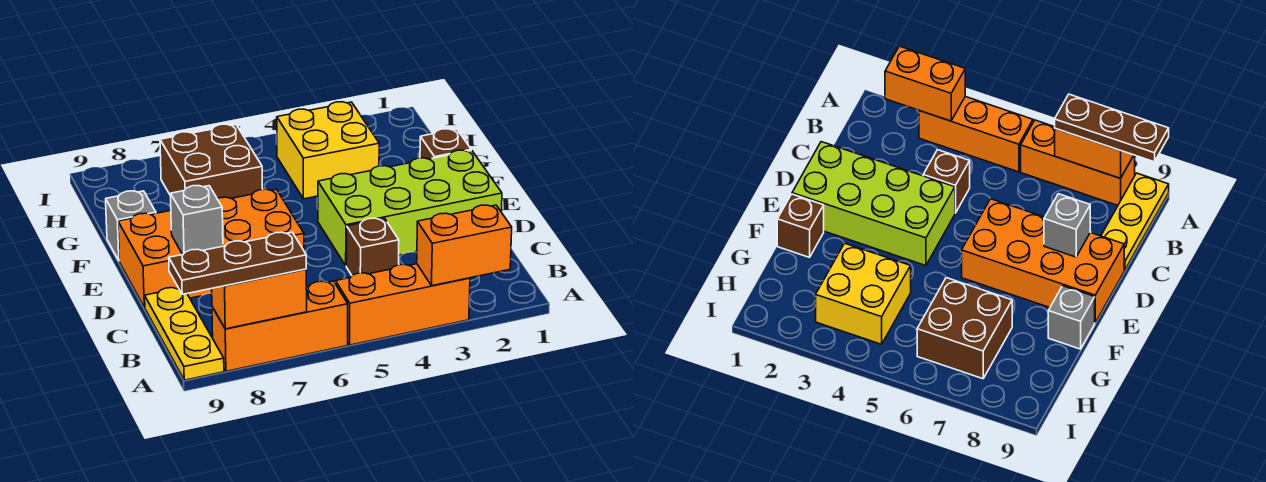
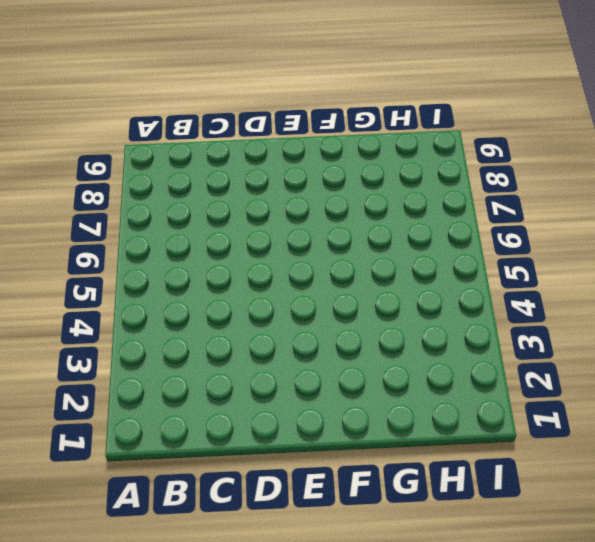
none -> orange 1x3 brick [336,264,470,345]
none -> orange 1x3 brick [212,281,348,371]
none -> yellow 1x3 plate [145,288,224,380]

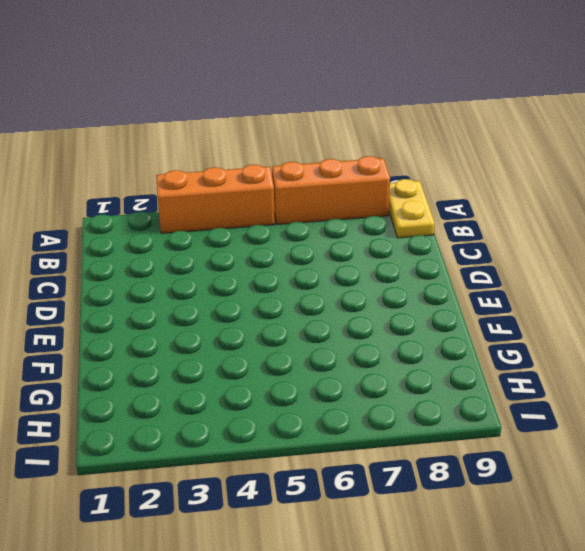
yellow 1x2 plate [389,179,435,238] -> yellow 1x3 plate [145,288,224,380]
none -> brown 1x1 brick [346,218,399,275]
none -> lime 2x4 brick [318,150,502,265]
none -> orange 2x4 brick [118,189,304,308]

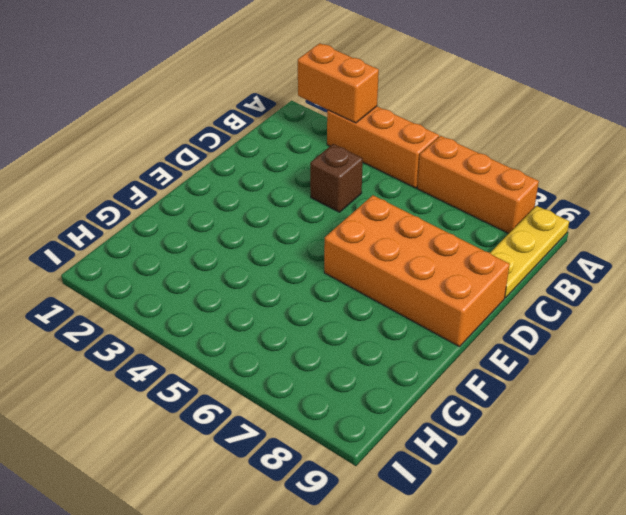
none -> lime 2x4 brick [318,150,502,265]
none -> brown 1x1 brick [420,129,471,159]
none -> grey 1x1 brick [106,191,156,260]

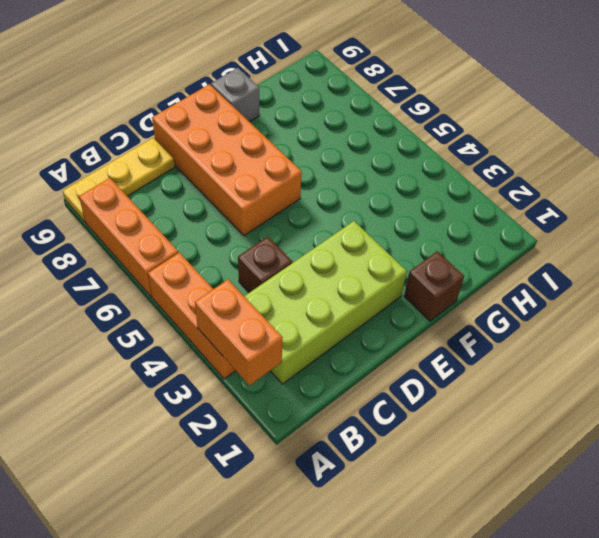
lime 2x4 brick [244,221,407,384] -> lime 2x4 brick turned to [318,150,502,265]
none -> yellow 2x2 brick [277,102,379,199]
none -> brown 2x2 brick [160,124,263,199]
none -> orange 1x2 brick [212,269,307,329]

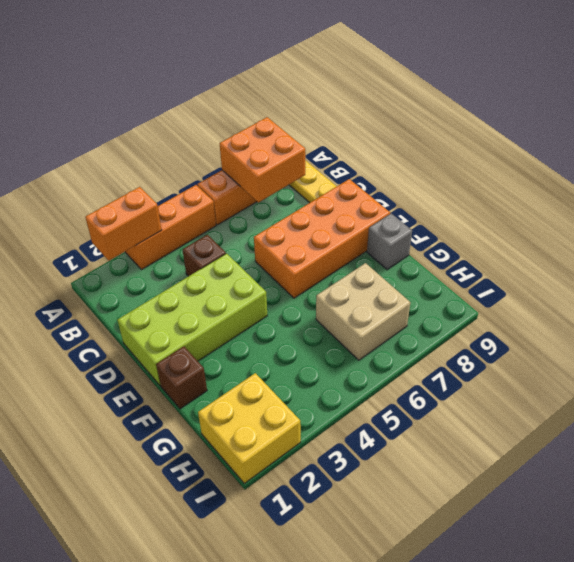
orange 2x2 brick [219,117,305,202] -> orange 1x2 brick [212,269,307,329]
tan 2x2 brick [316,263,410,360] -> brown 2x2 brick [160,124,263,199]
yellow 2x2 brick [198,373,301,483] -> yellow 2x2 brick moved to [277,102,379,199]
none -> grey 1x1 brick [171,186,223,254]
none -> brown 1x3 plate [169,232,306,294]

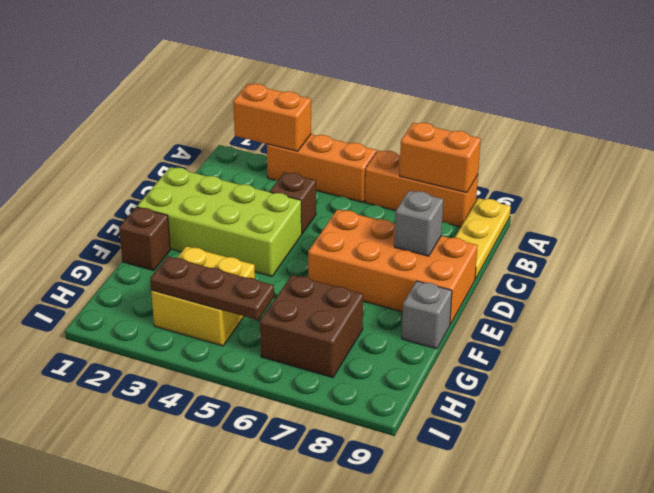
brown 1x3 plate [150,256,274,320] -> brown 1x3 plate moved to [169,232,306,294]

